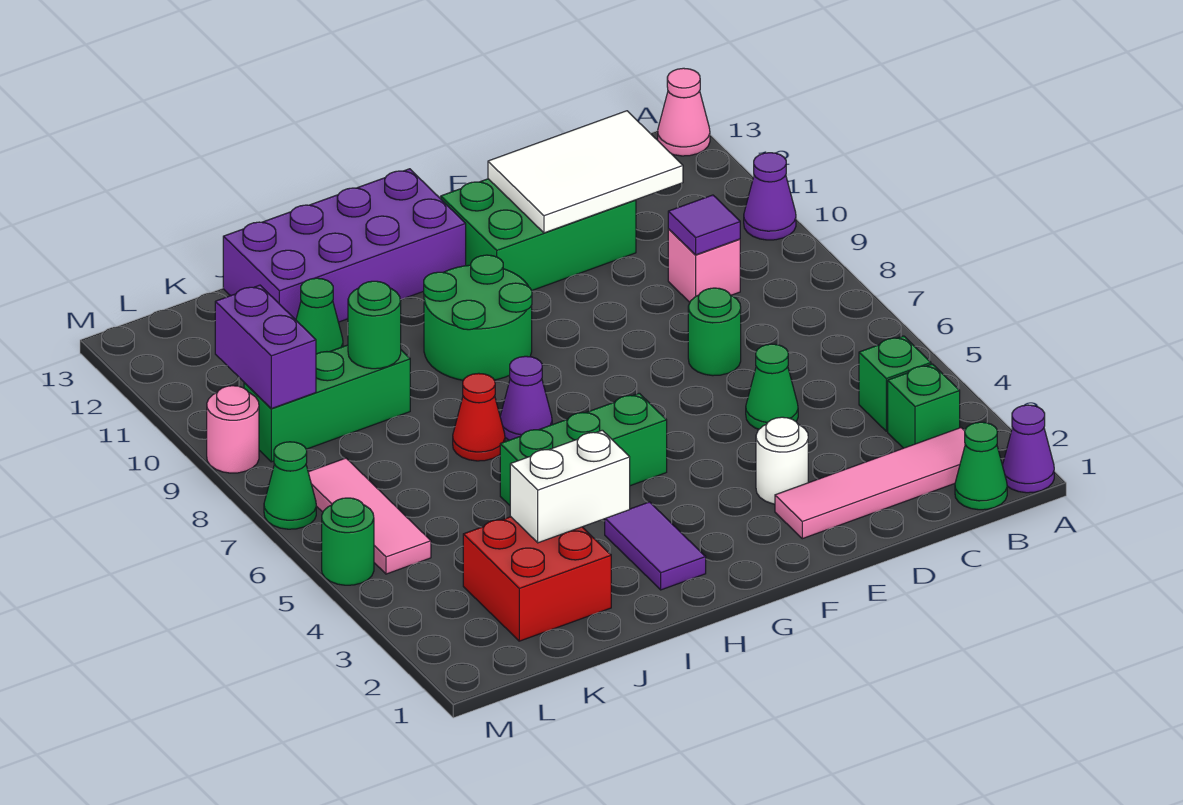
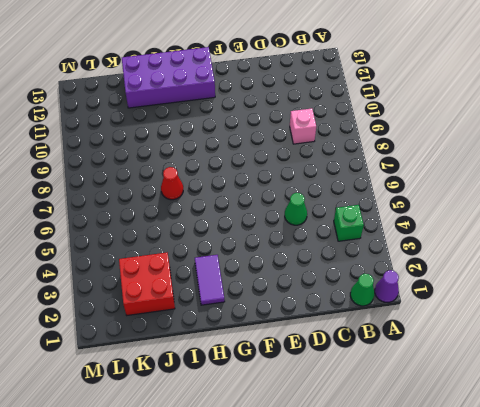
none -> purple 1x1 cone [744,153,796,240]
none -> pink 1x1 cone [658,68,710,156]
none -> pink 1x4 tile [775,428,965,539]
none -> green 1x1 brick [888,364,960,448]

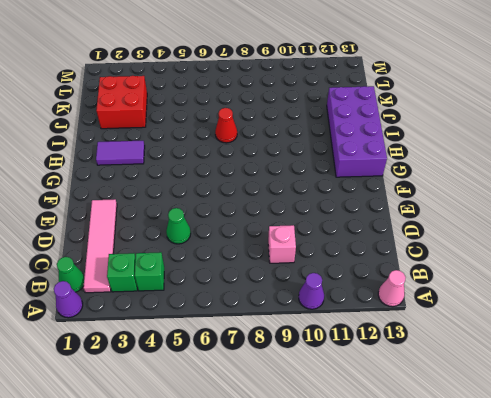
none -> green 1x1 round brick [688,288,741,376]
none -> green 2x3 brick [441,179,636,290]
none -> white 1x1 round brick [756,417,808,504]
none -> green 1x3 brick [500,393,667,505]

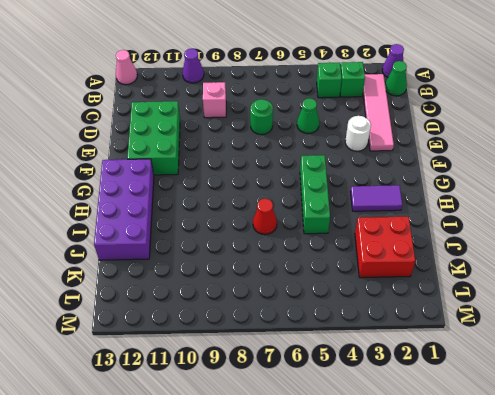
none -> green 2x2 round brick [424,255,532,380]
none -> purple 1x1 cone [500,356,552,440]
none -> green 1x3 brick [244,345,410,462]
none -> green 1x1 cone [296,278,343,354]

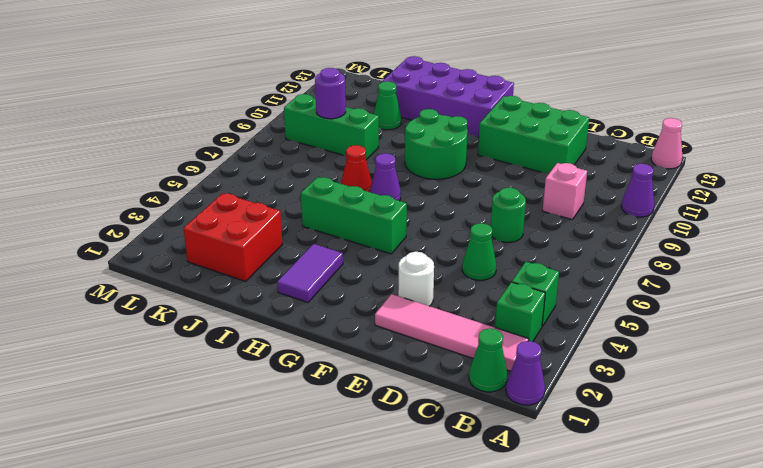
purple 1x1 round brick [315,68,346,119] -> none
none -> pink 1x3 tile [308,458,431,574]
none -> green 1x1 round brick [322,498,374,585]
none -> green 1x1 cone [264,442,316,529]
none -> pink 1x1 round brick [207,386,259,473]

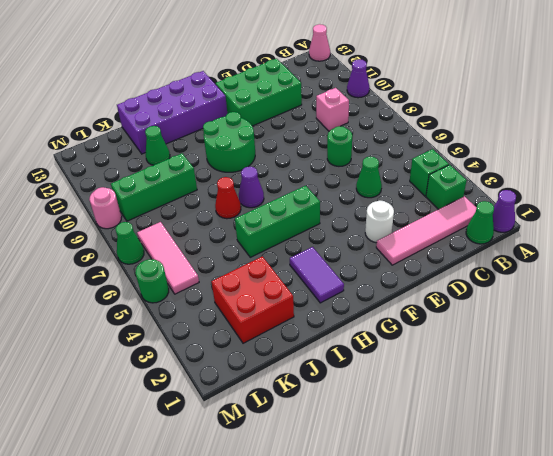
none -> purple 1x1 tile [668,195,740,255]
none -> white 2x3 tile [488,111,683,233]
none -> white 1x2 brick [510,430,630,543]
none -> green 1x1 round brick [348,281,401,369]

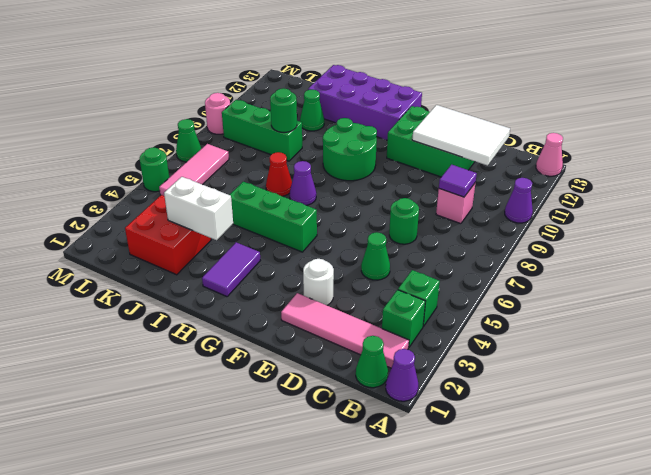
none -> purple 1x2 brick [215,285,316,409]

